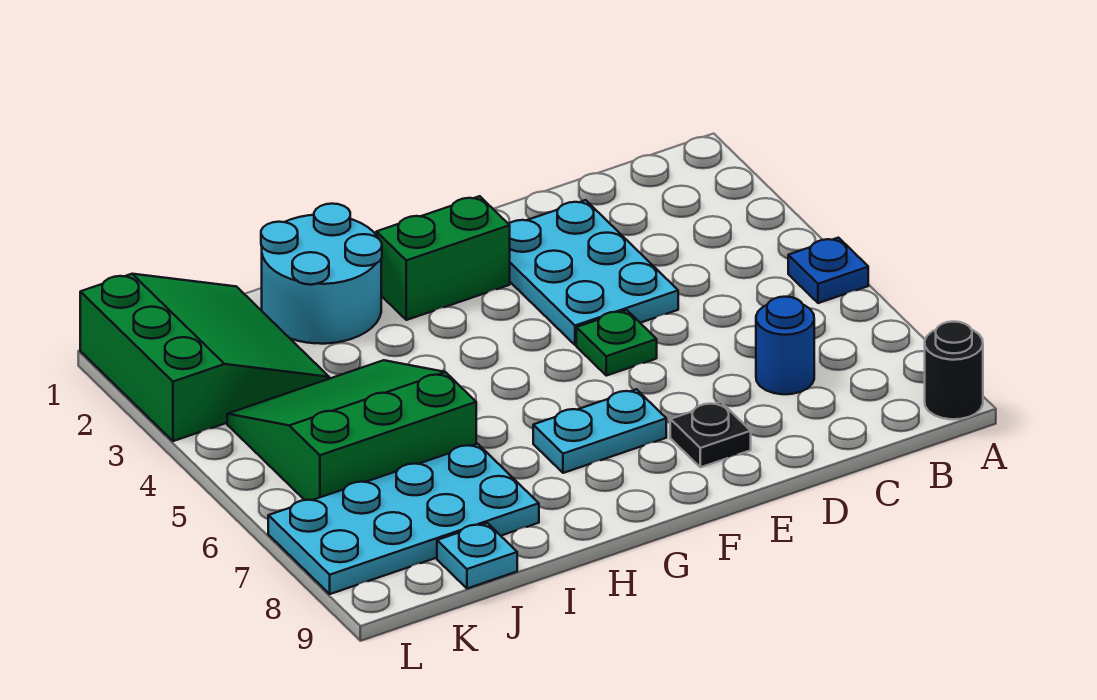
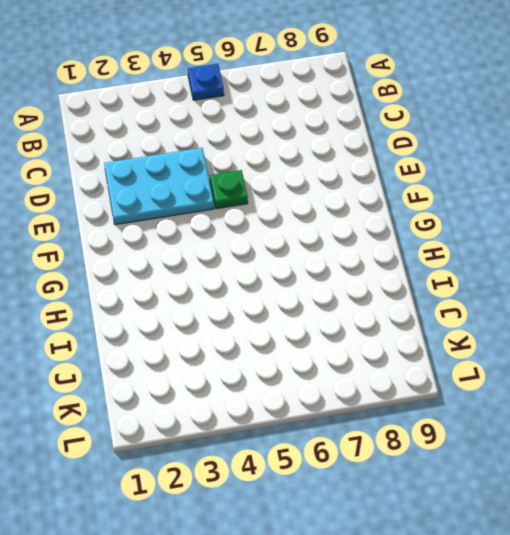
none -> black 1x1 round brick [925,322,983,419]
none -> blue 1x1 round brick [756,297,814,394]
none -> black 1x1 plate [670,402,751,467]

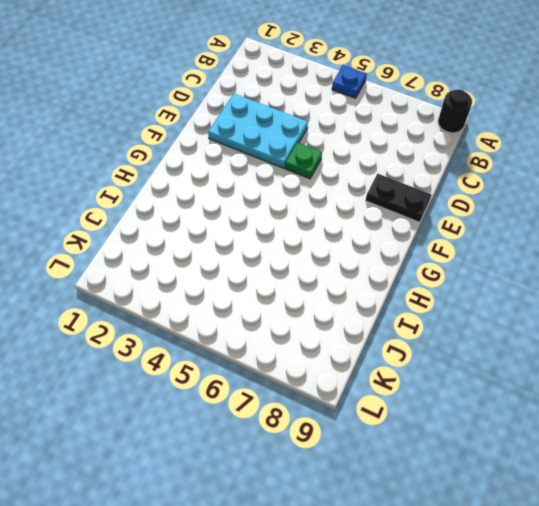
black 1x2 plate [365,174,431,222] -> black 1x1 plate [670,402,751,467]
none -> blue 1x1 round brick [756,297,814,394]
none -> green 1x2 brick [376,196,510,320]
none -> cyan 1x2 plate [533,389,666,473]

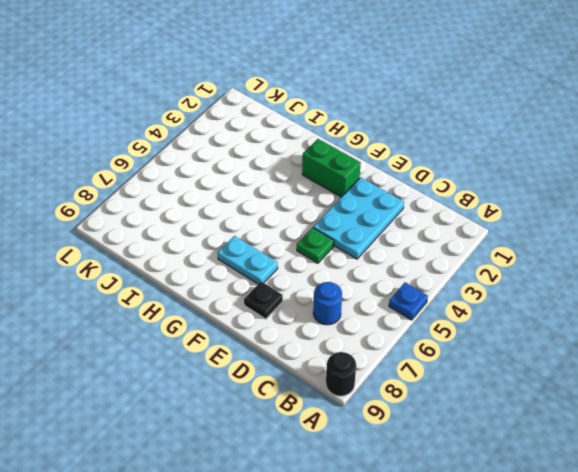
none -> cyan 2x2 round brick [261,204,382,344]
none -> green 3x3 slope [227,360,476,500]
none -> cyan 2x4 plate [268,444,539,594]

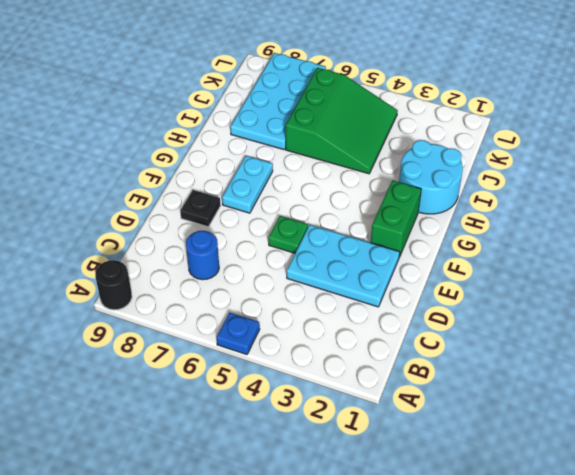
none -> green 3x3 slope [80,274,329,441]
none -> cyan 1x1 plate [437,523,517,589]

